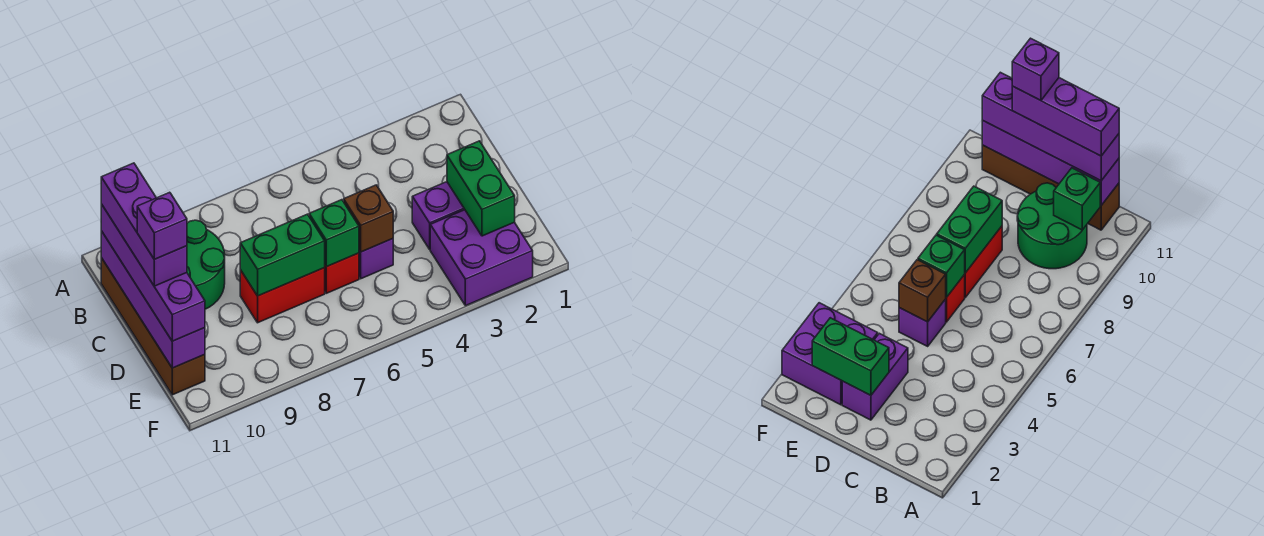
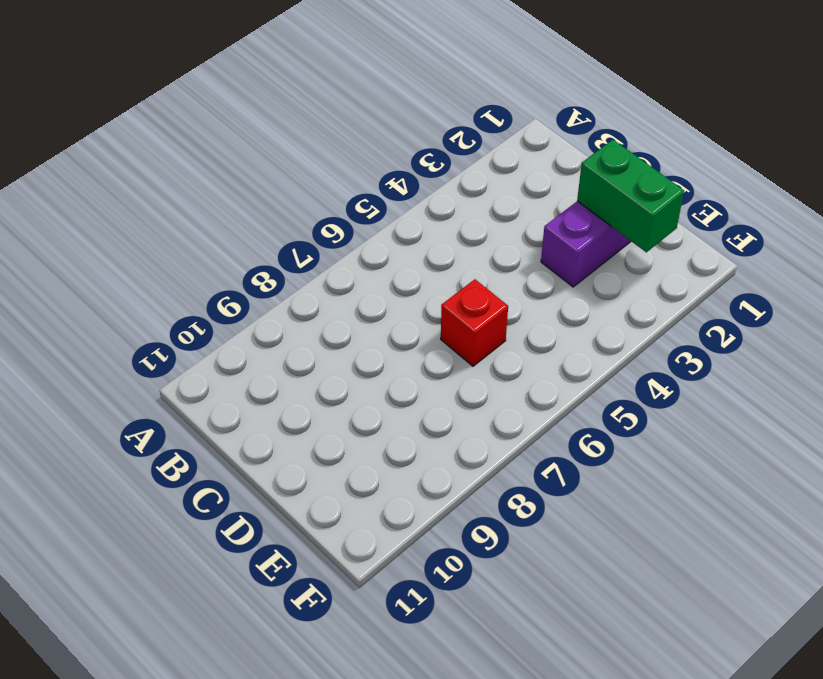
none -> green 2x2 round brick [187,220,225,309]
none -> brown 1x4 brick [101,258,205,395]
none -> purple 1x1 brick [359,239,393,279]

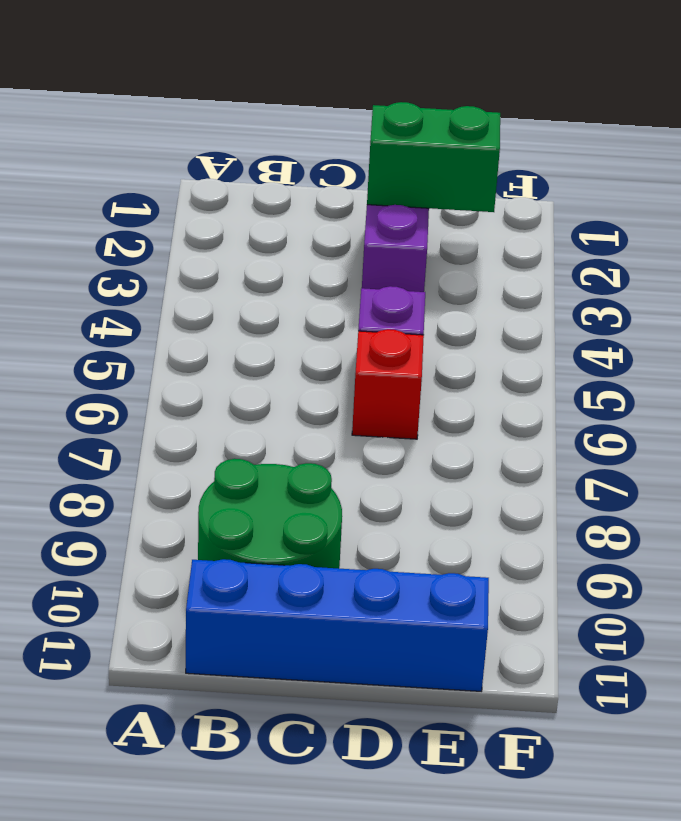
blue 1x4 brick [186,559,489,691] -> brown 1x4 brick [101,258,205,395]
none -> red 1x2 brick [240,268,325,323]
none -> purple 2x2 brick [430,210,533,306]
none -> green 1x1 brick [1054,168,1101,230]

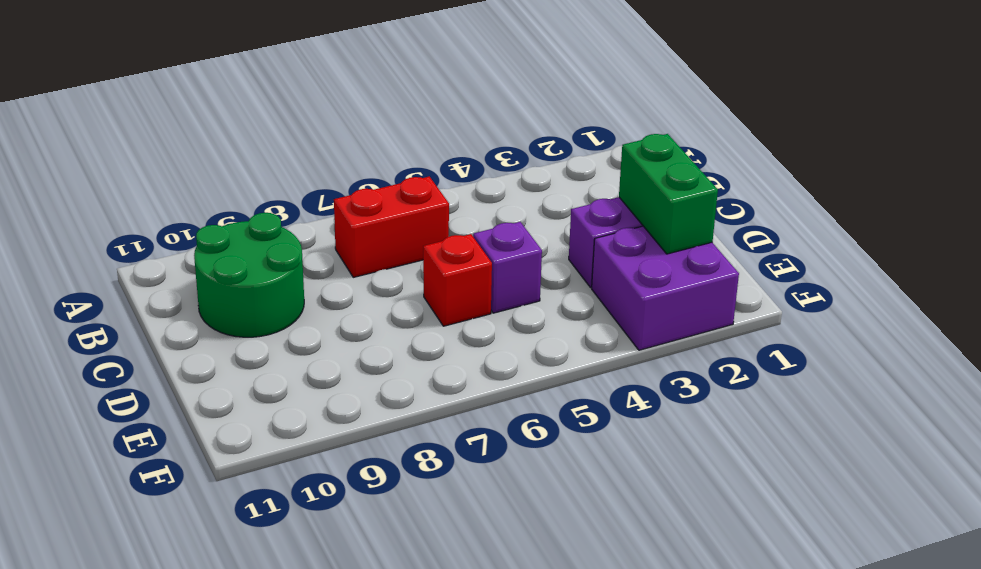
red 1x2 brick [334,176,449,277] -> red 1x2 brick moved to [240,268,325,323]
none -> brown 1x4 brick [101,258,205,395]
none -> green 1x1 brick [1054,168,1101,230]
none -> purple 1x4 brick [101,231,205,368]

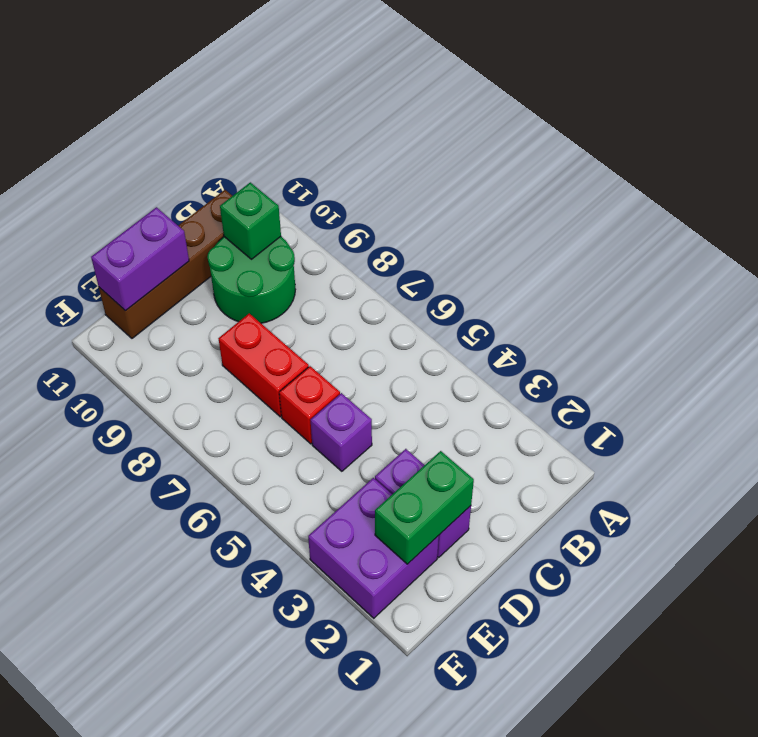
purple 1x2 brick [91,207,189,311] -> purple 1x4 brick [101,231,205,368]
none -> brown 1x1 brick [343,185,393,252]
none -> green 1x1 brick [309,200,359,267]
none -> green 1x2 brick [240,214,325,296]

